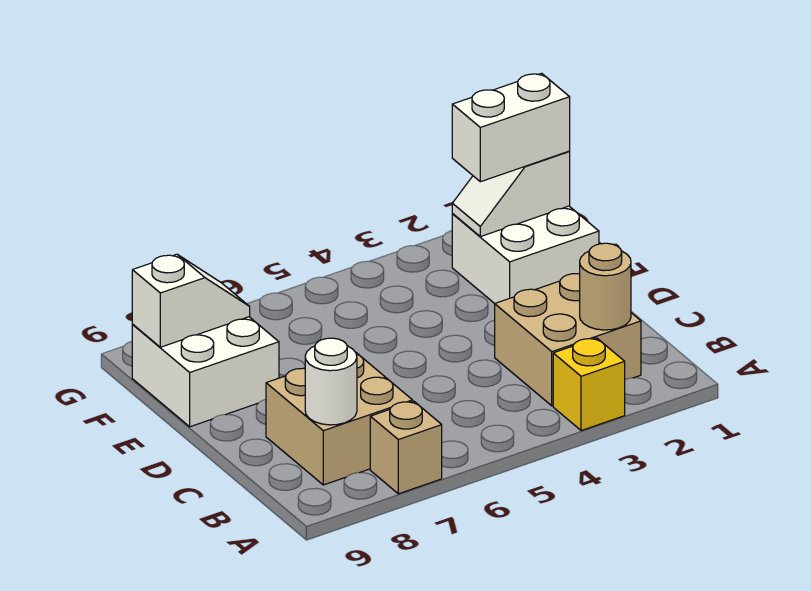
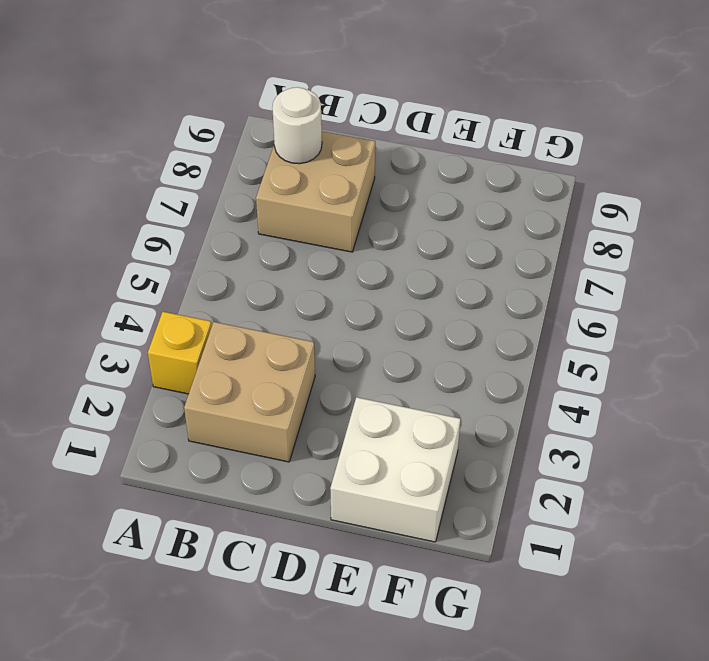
none -> tan 1x1 brick [370,401,442,494]
none -> white 2x2 brick [132,317,279,427]

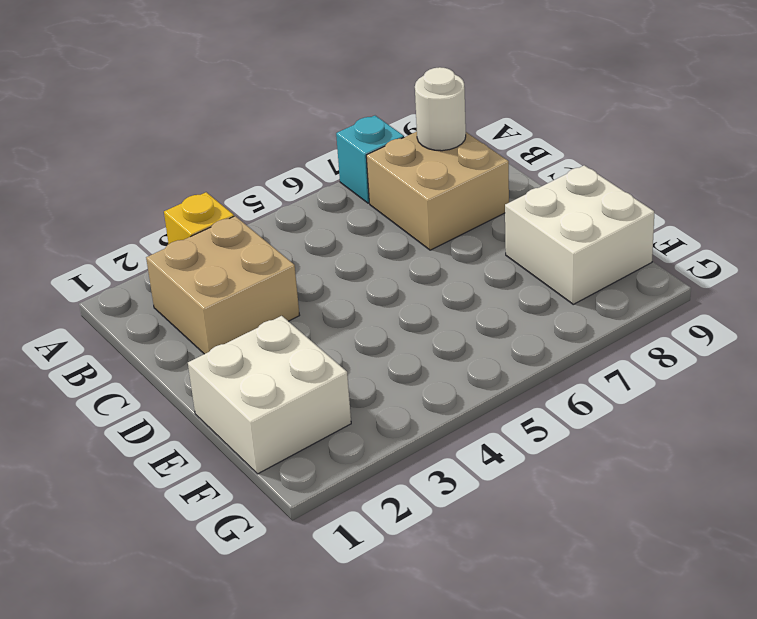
cyan 1x1 brick [336,116,404,203] -> tan 1x1 brick [370,401,442,494]
none -> tan 1x1 round brick [580,243,631,330]
none -> white 1x2 slope [452,151,570,237]

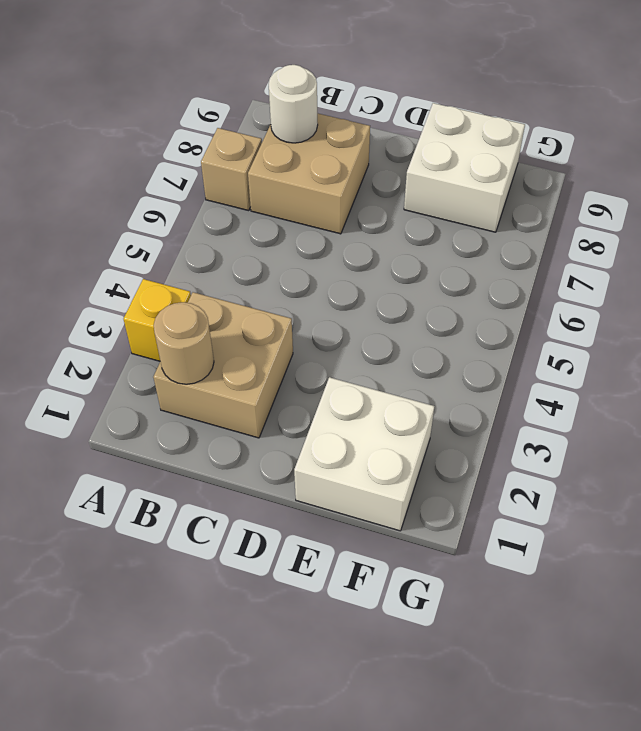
none -> white 1x2 slope [452,151,570,237]
none -> white 1x2 slope [132,254,250,347]

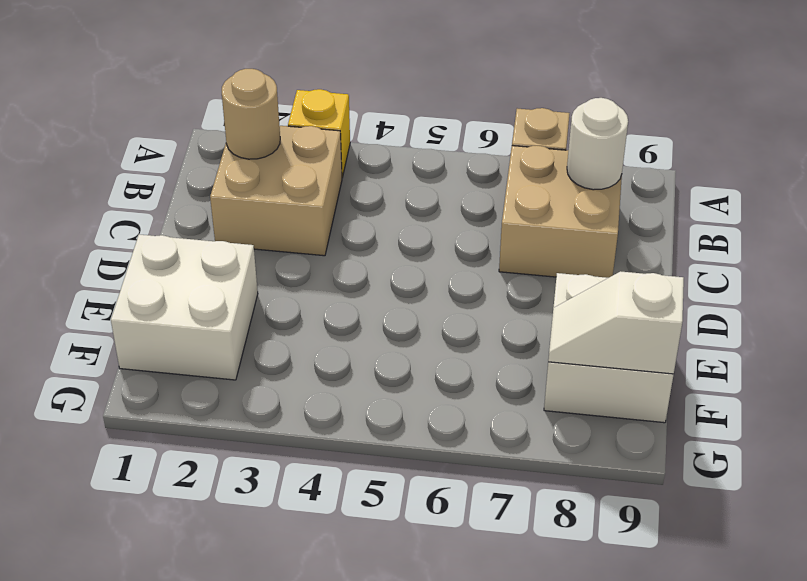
none -> white 1x2 slope [452,151,570,237]
none -> white 1x2 brick [452,73,570,182]

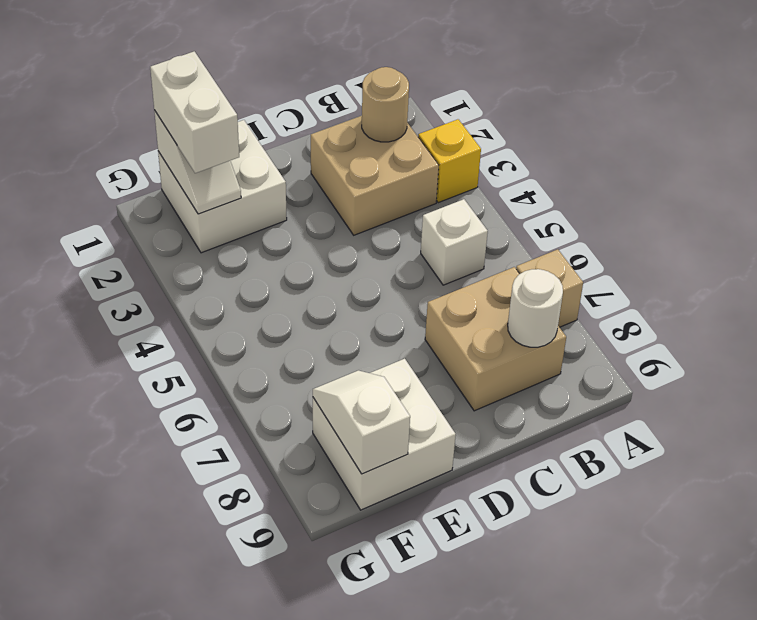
white 1x1 brick [421,199,488,285] -> none

